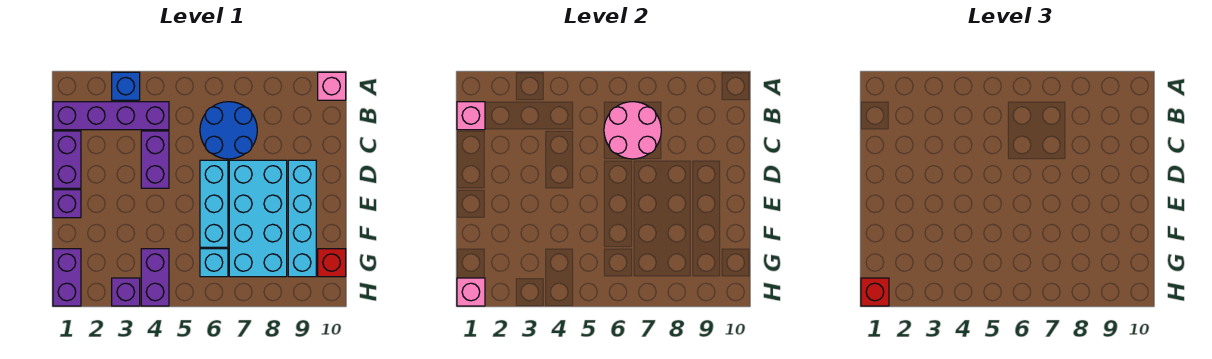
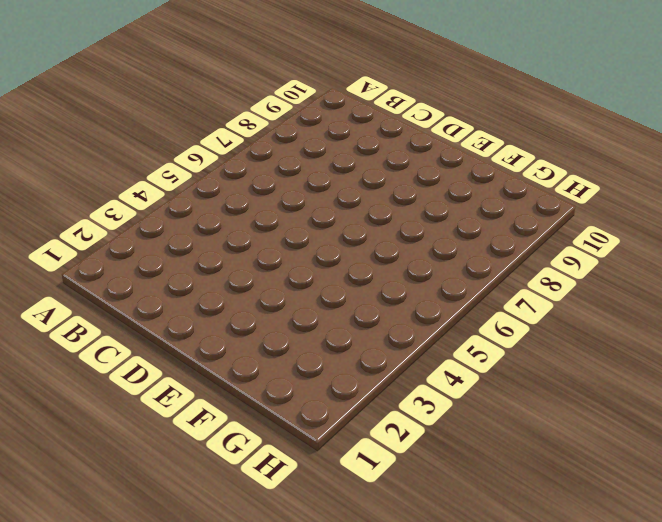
none -> blue 1x1 brick [112,72,140,100]
none -> pink 1x1 brick [318,72,346,100]
none -> purple 1x4 brick [53,102,169,130]

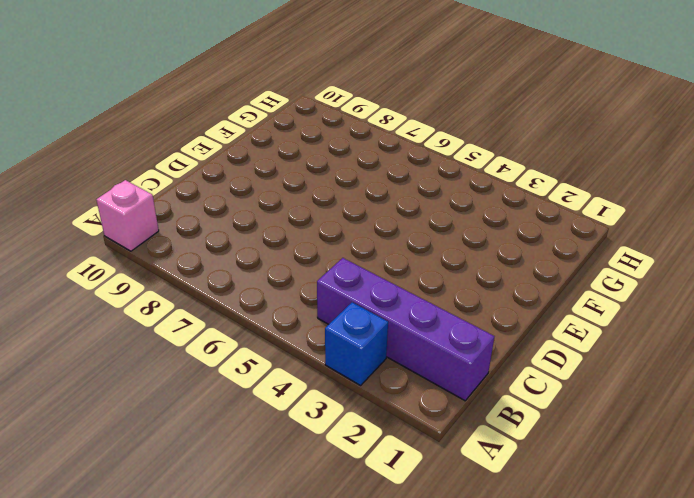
none -> blue 2x2 round brick [200,102,257,159]
none -> purple 1x2 brick [53,131,81,188]
none -> purple 1x2 brick [141,131,169,188]

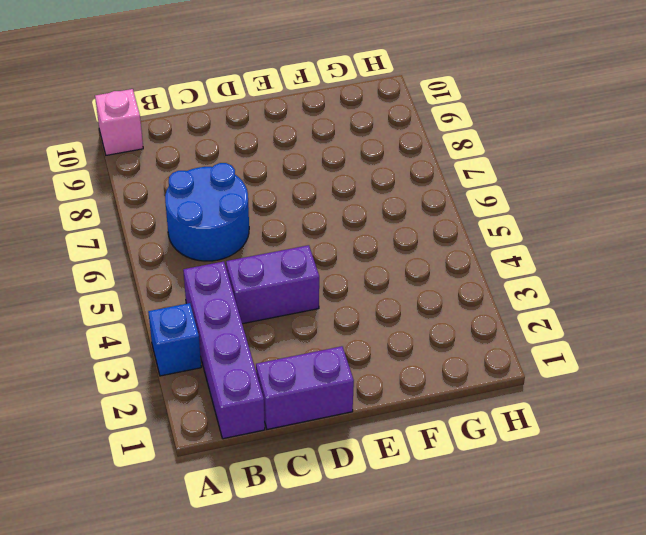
none -> cyan 1x3 brick [200,160,228,247]
none -> cyan 2x4 brick [229,160,287,277]
none -> cyan 1x4 brick [288,160,316,277]

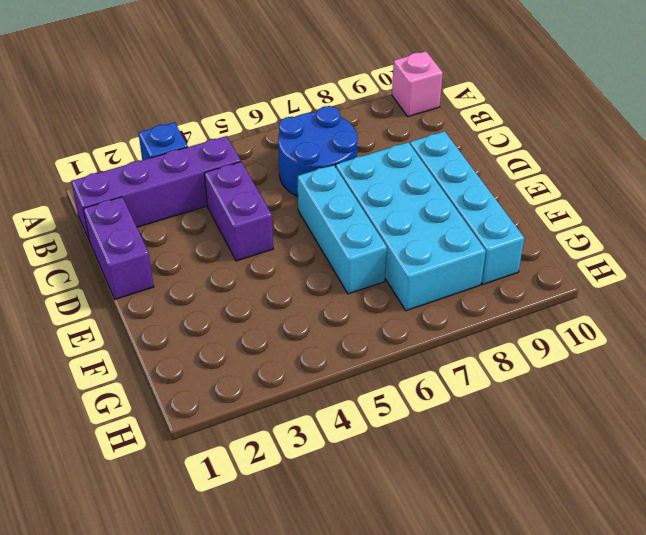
none -> purple 1x1 brick [53,190,81,218]
none -> purple 1x2 brick [53,249,81,306]
none -> purple 1x2 brick [141,249,169,306]

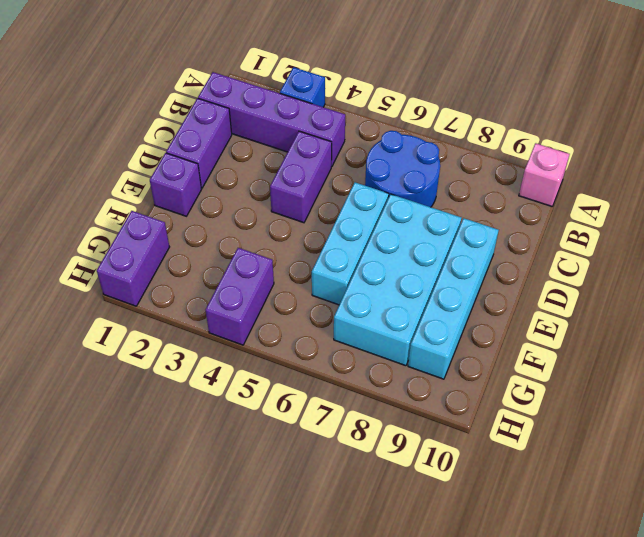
none -> cyan 1x1 brick [200,249,228,277]
none -> red 1x1 brick [318,249,346,277]
none -> purple 1x1 brick [112,278,140,306]

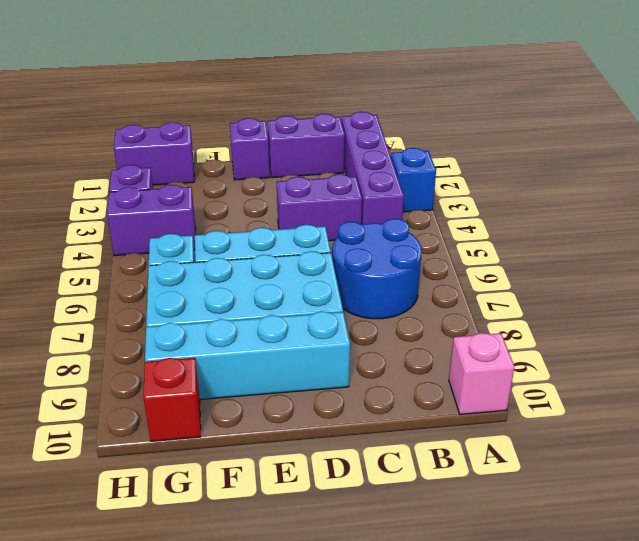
none -> pink 1x1 brick [457,102,485,130]
none -> pink 2x2 round brick [604,102,661,159]
none -> pink 1x1 brick [457,278,485,306]

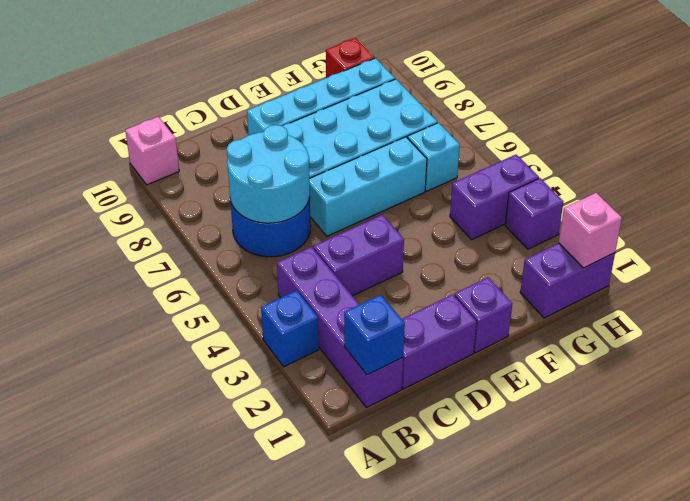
blue 1x1 brick [344,295,405,375] -> pink 1x1 brick [457,102,485,130]
cyan 2x2 round brick [227,125,310,223] -> pink 2x2 round brick [604,102,661,159]
none -> red 1x1 brick [861,278,889,306]

